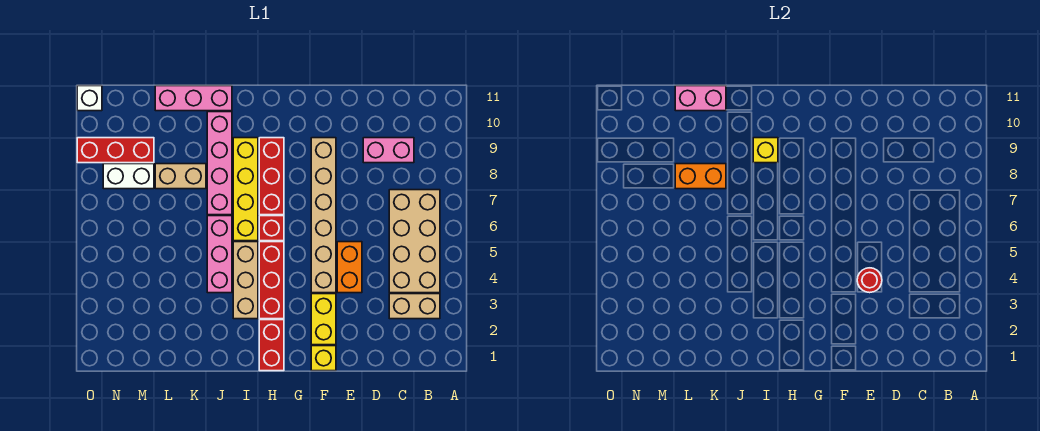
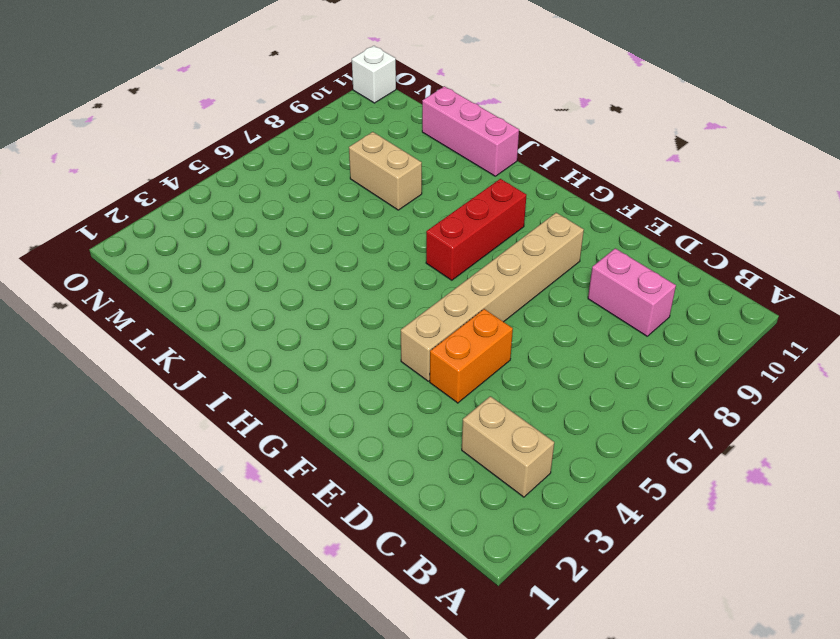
none -> tan 2x4 brick [389,190,440,293]
none -> yellow 1x1 brick [311,346,336,371]
none -> yellow 1x2 brick [311,294,336,345]

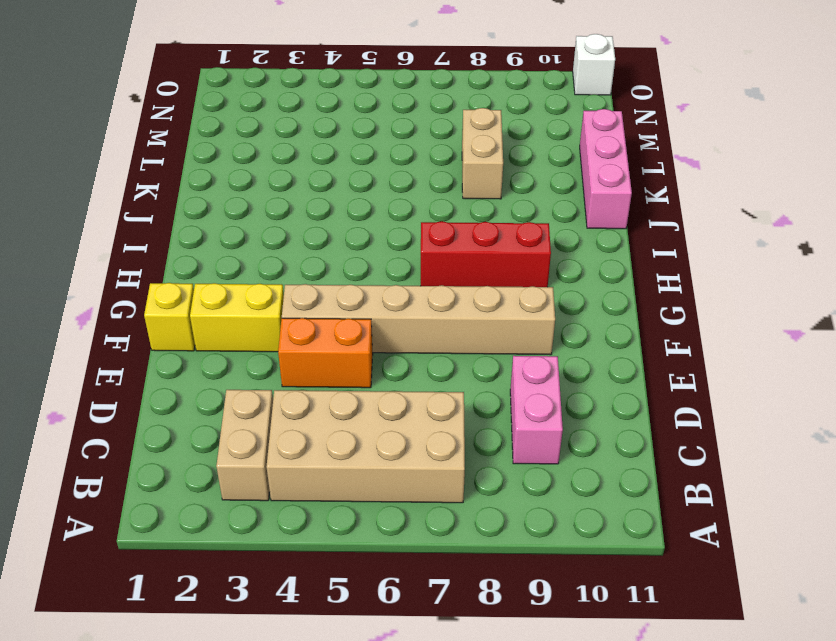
none -> red 1x2 brick [259,320,284,371]
none -> red 1x3 brick [259,242,284,319]
none -> red 1x1 brick [259,216,284,241]

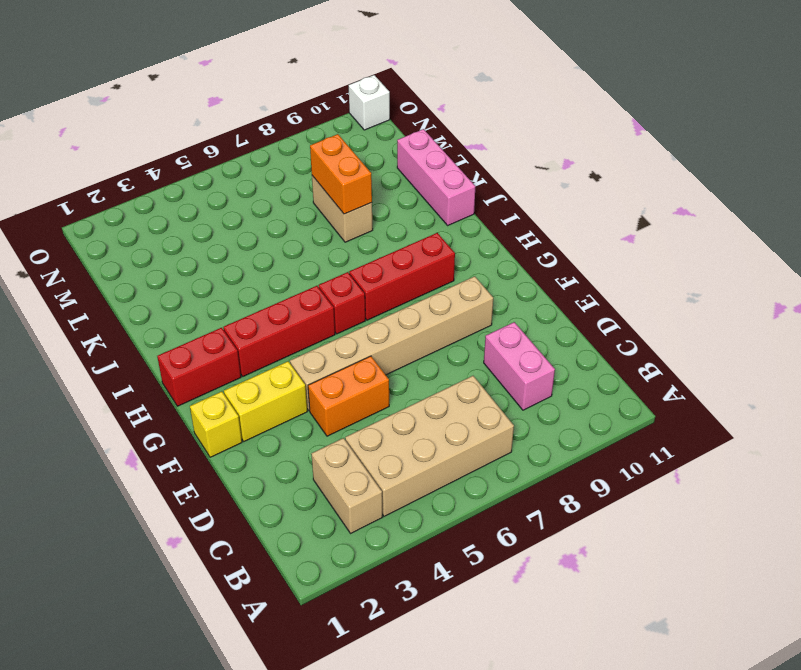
none -> tan 1x3 brick [233,242,258,319]
none -> yellow 1x4 brick [233,138,258,241]
none -> pink 1x3 brick [207,216,232,293]

